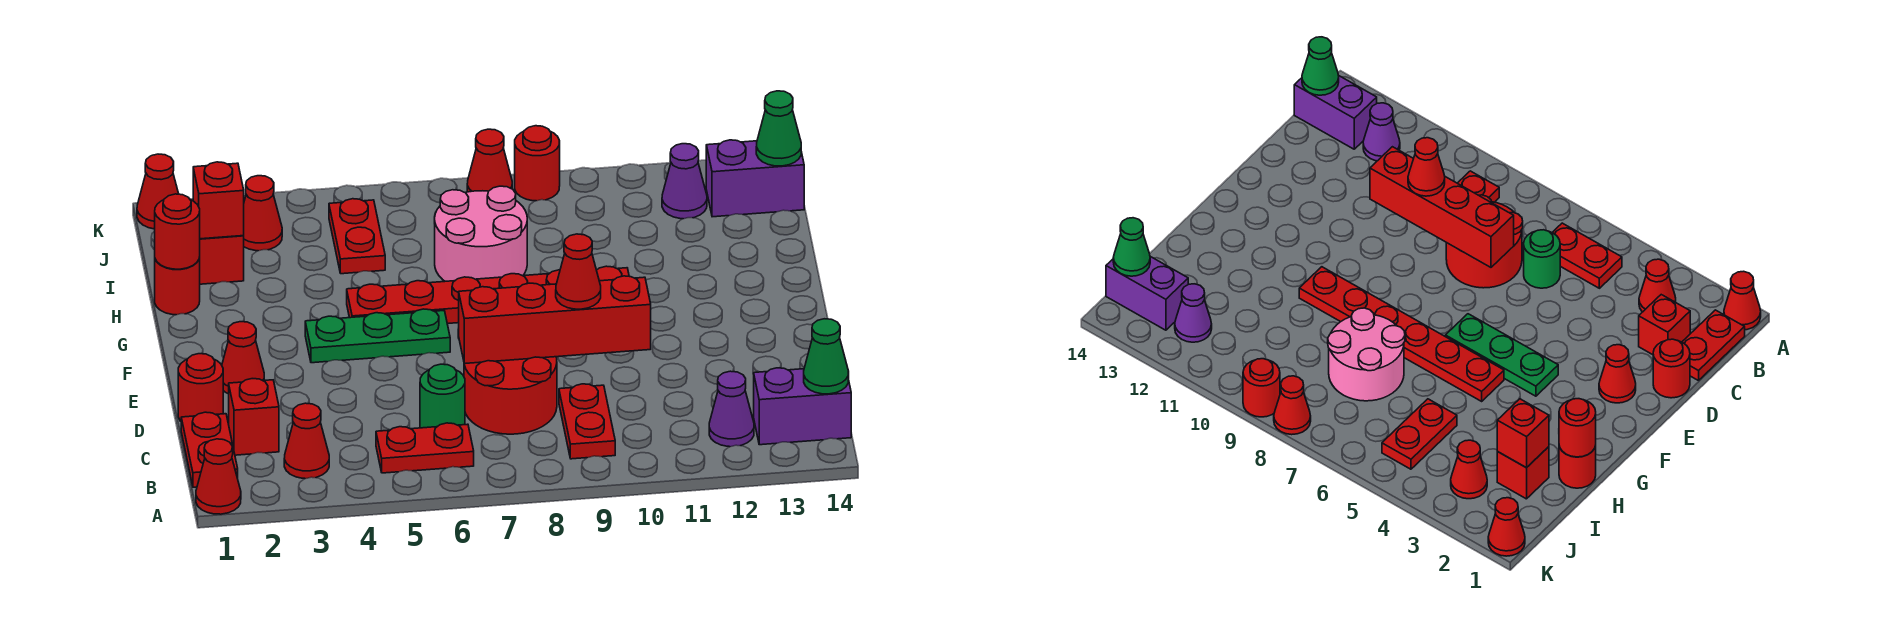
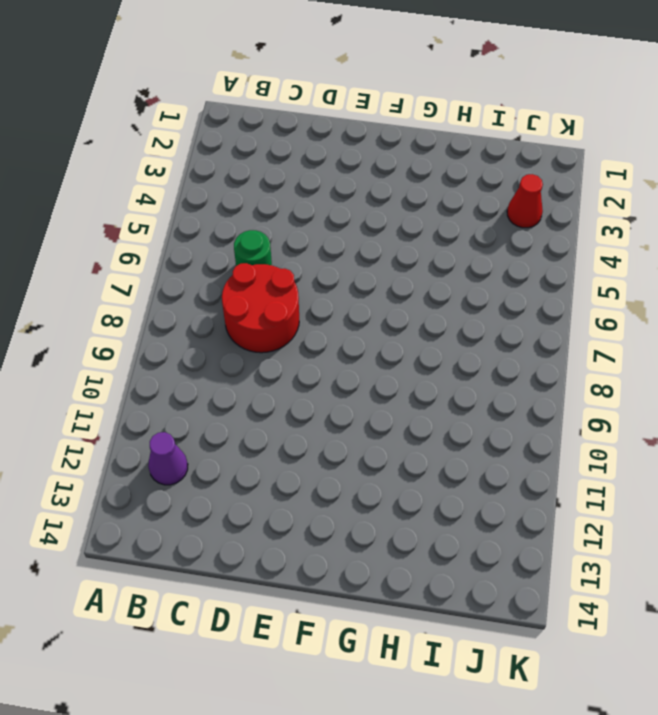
none -> red 1x1 cone [196,439,241,514]
none -> red 1x2 plate [181,412,238,487]
none -> red 1x1 cone [284,403,329,479]
none -> red 1x2 plate [376,423,474,473]

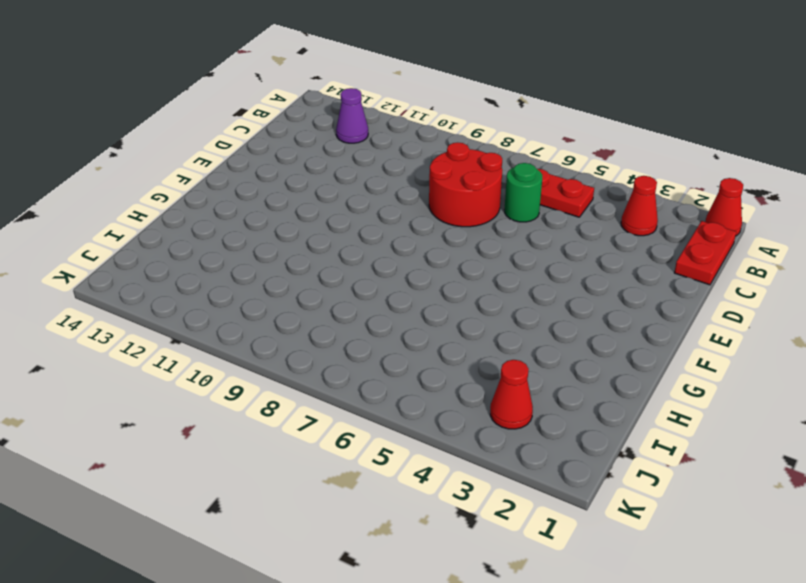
none -> red 1x2 plate [559,384,615,459]
none -> purple 1x2 brick [754,368,851,445]
none -> red 1x1 brick [229,379,279,455]
none -> red 1x1 round brick [178,354,223,421]

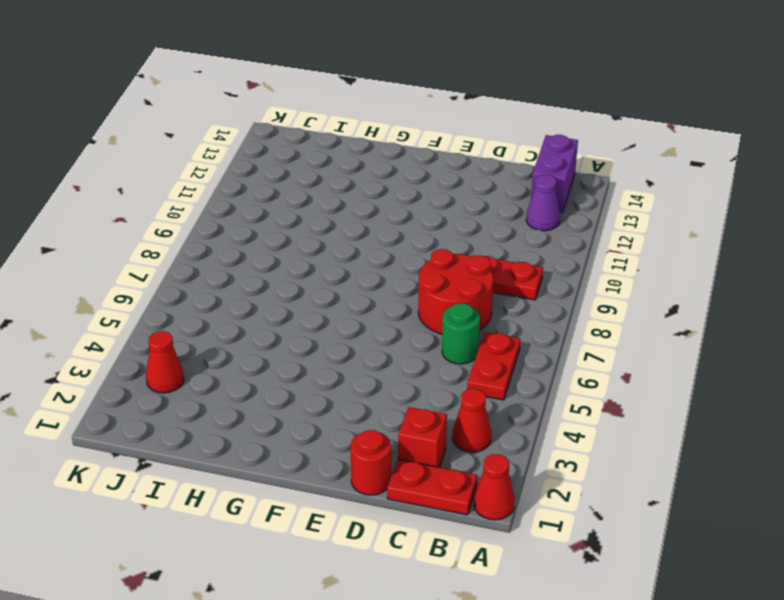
none -> red 1x1 cone [222,322,264,394]
none -> green 1x3 plate [305,309,450,363]
none -> red 1x6 plate [347,266,629,324]
none -> red 1x1 round brick [155,257,200,315]

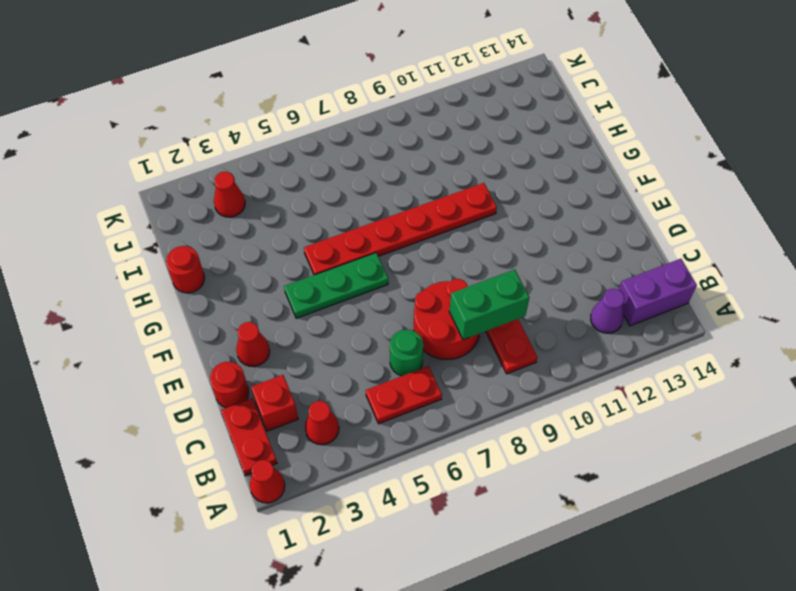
green 1x2 brick [449,269,529,340] -> none
none -> pink 2x2 round brick [435,186,527,281]
none -> red 1x1 brick [200,236,244,284]
none -> red 1x2 plate [329,199,385,274]
none -> purple 1x1 cone [662,144,707,219]

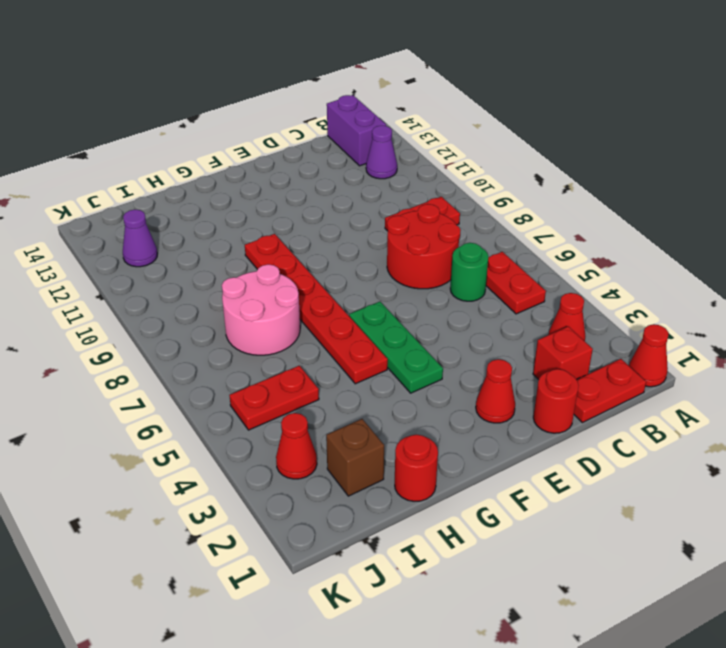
brown 1x1 brick [326,419,384,496] -> red 1x1 brick [200,236,244,284]
none -> purple 1x2 brick [706,140,804,217]
none -> red 1x1 cone [137,154,179,229]
none -> red 1x1 cone [467,129,512,192]
none -> red 1x1 round brick [515,126,560,201]

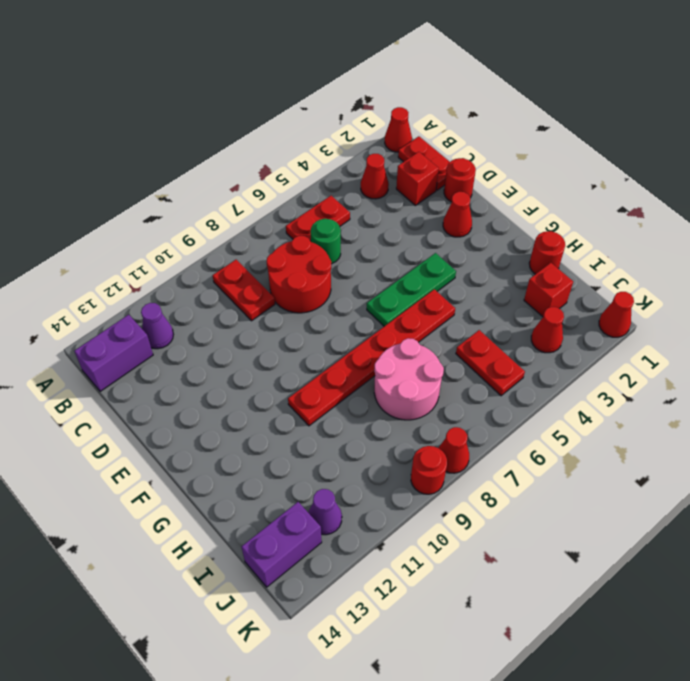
none -> green 1x1 cone [804,319,849,394]
none -> red 1x4 brick [459,276,651,364]
none -> red 1x1 round brick [155,194,200,269]
none -> red 1x1 brick [193,162,244,239]

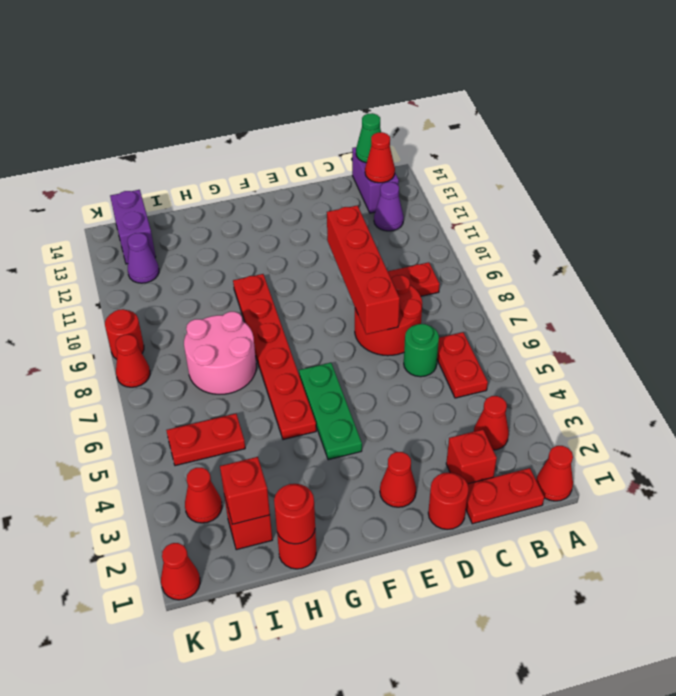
red 1x1 cone [365,132,395,183] -> red 1x1 cone moved to [556,234,601,309]
none -> green 1x1 cone [756,91,801,166]

